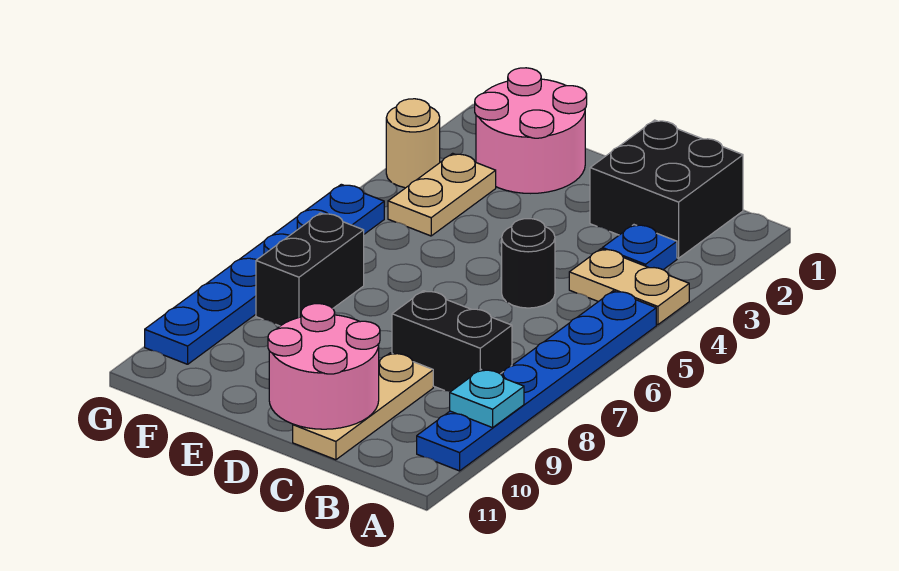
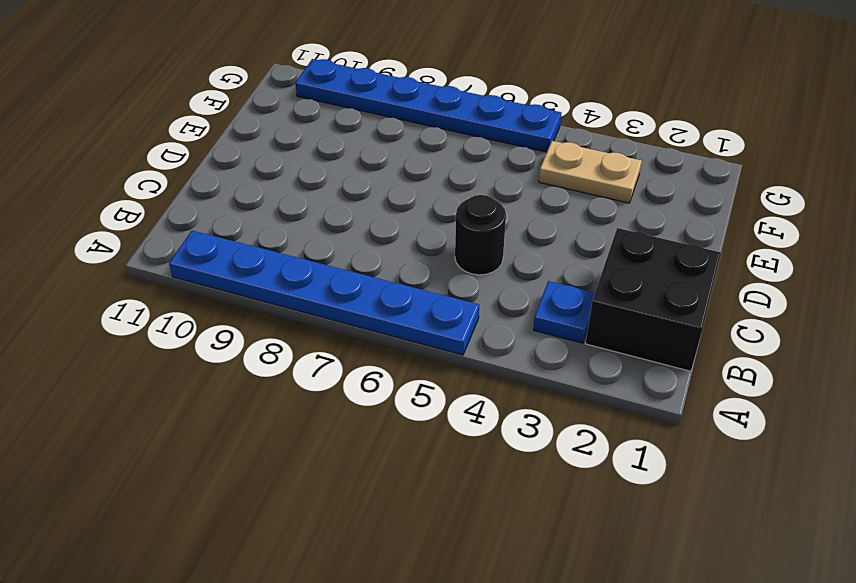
none -> tan 1x2 plate [569,249,689,325]
none -> black 1x2 brick [392,291,512,392]
none -> tan 1x3 plate [293,353,433,460]

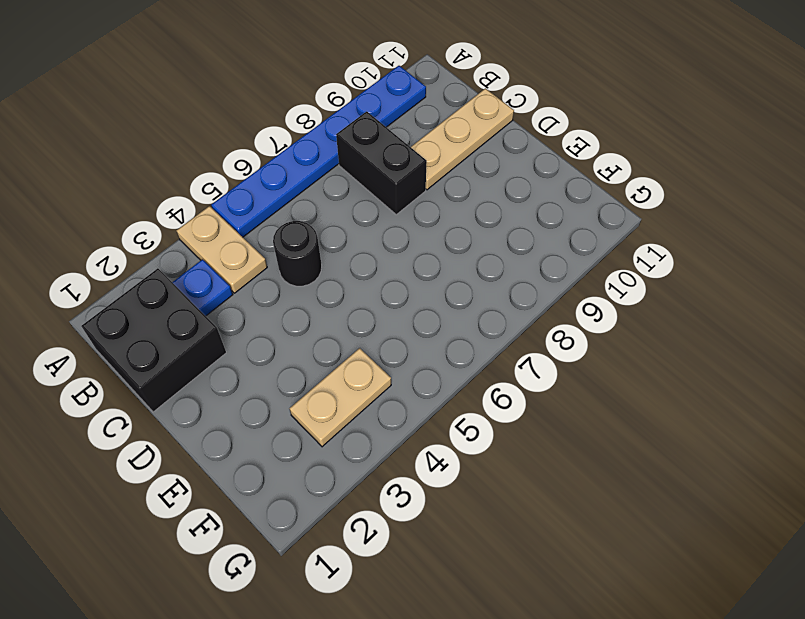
none -> pink 2x2 round brick [475,68,587,193]
none -> black 1x2 brick [256,213,364,326]
none -> tan 1x1 round brick [386,99,440,188]

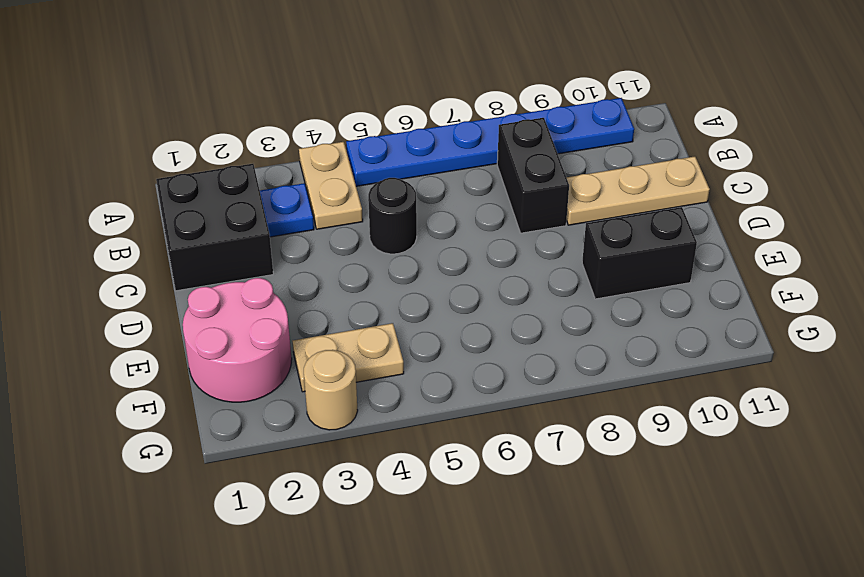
black 1x2 brick [582,207,697,299] -> black 1x2 brick moved to [256,213,364,326]
none -> blue 1x6 plate [145,184,384,364]
none -> cyan 1x1 plate [450,370,524,428]
none -> pink 2x2 round brick [268,304,380,429]

